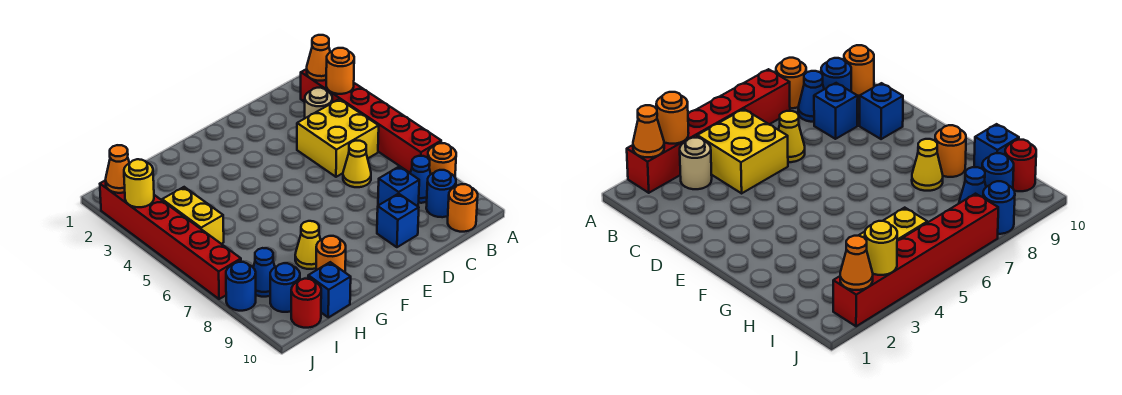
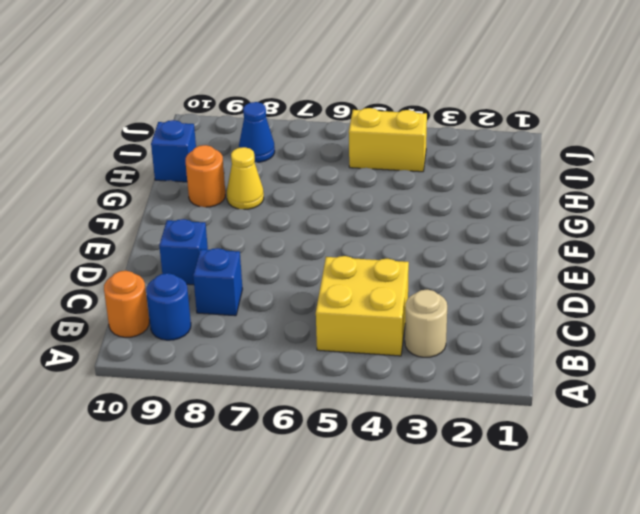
none -> red 1x6 brick [301,69,441,173]
none -> orange 1x1 round brick [428,143,456,177]
none -> blue 1x1 cone [410,156,431,203]

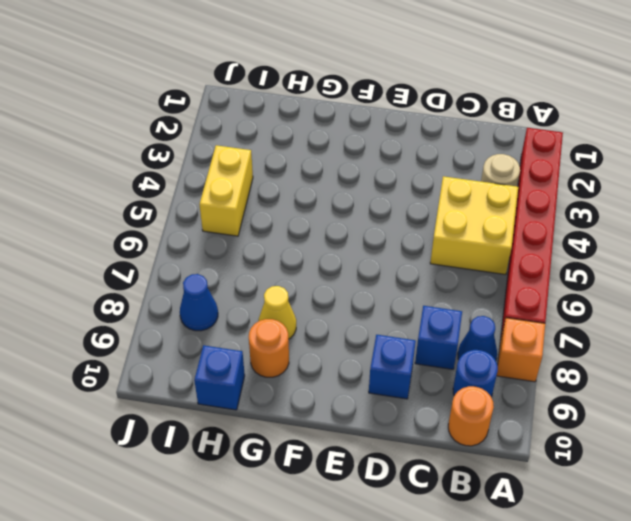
orange 1x1 brick [497,318,545,382] -> orange 1x1 round brick [428,143,456,177]
none -> yellow 1x1 cone [343,141,371,187]
none -> blue 1x1 round brick [270,263,300,312]
none -> red 1x1 round brick [291,279,321,328]

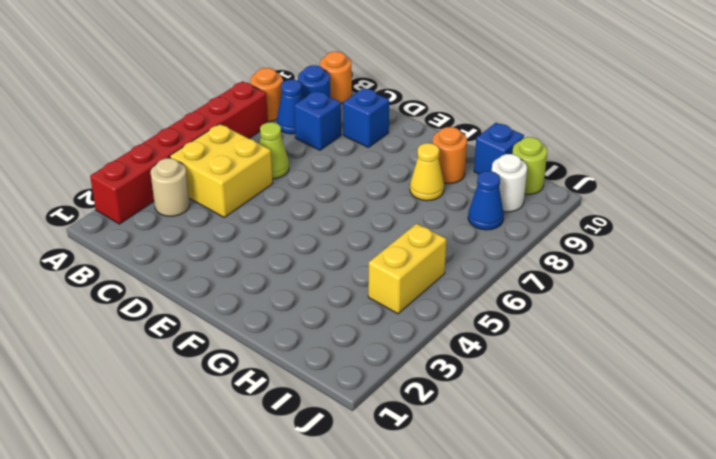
lime 1x1 cone [259,122,289,179] -> yellow 1x1 cone [343,141,371,187]
white 1x1 round brick [492,154,527,212] -> blue 1x1 round brick [270,263,300,312]
lime 1x1 round brick [512,137,547,194] -> red 1x1 round brick [291,279,321,328]
none -> red 1x6 brick [100,181,241,299]
none -> blue 1x1 round brick [226,262,256,311]
none -> orange 1x1 cone [307,35,330,81]

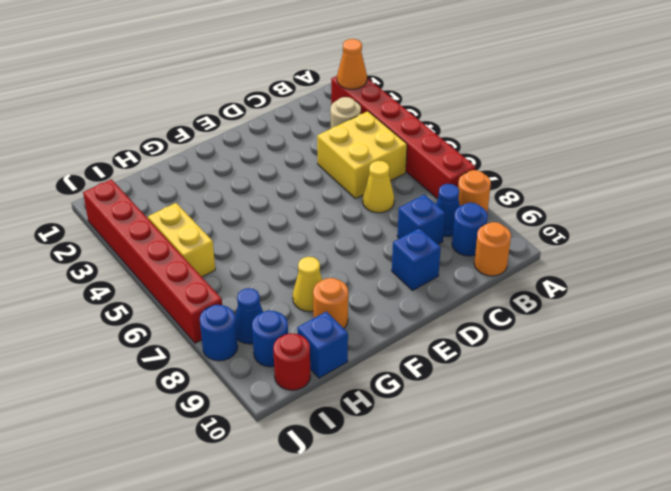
none -> orange 1x1 round brick [326,48,354,94]
none -> orange 1x1 cone [105,145,129,193]
none -> yellow 1x1 round brick [124,159,154,207]

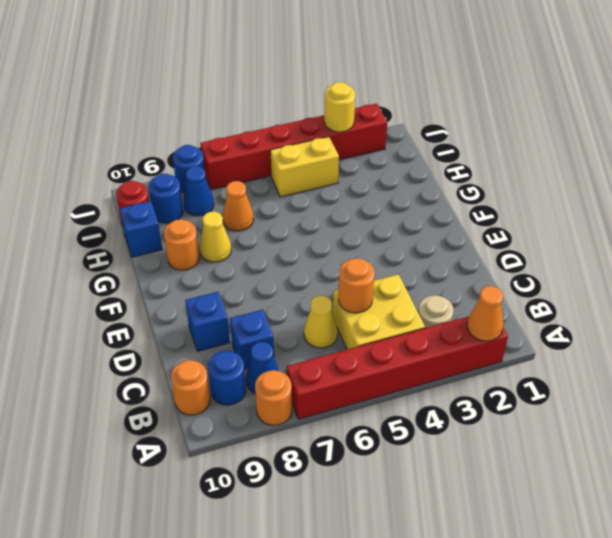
orange 1x1 round brick [338,258,375,313] -> orange 1x1 round brick moved to [326,48,354,94]
orange 1x1 cone [223,181,254,231] -> orange 1x1 cone moved to [105,145,129,193]

